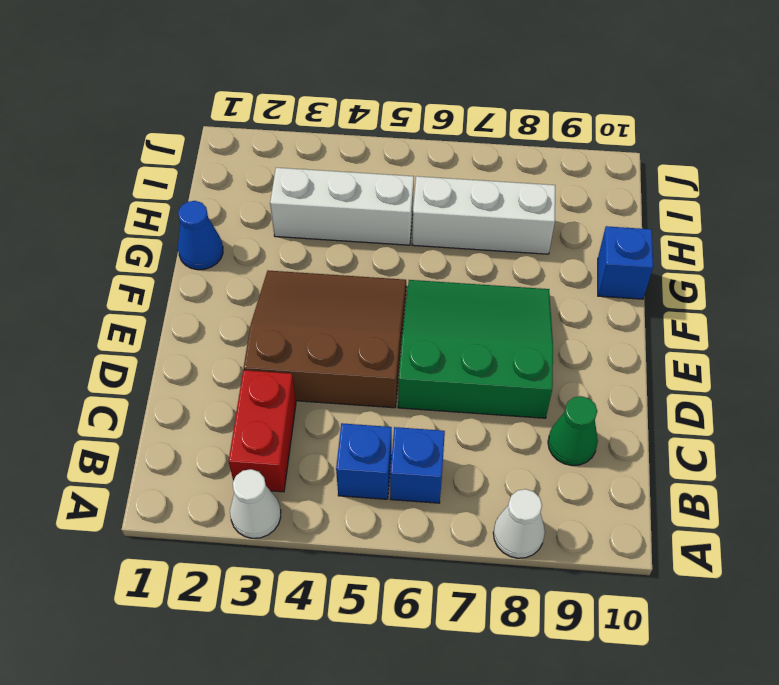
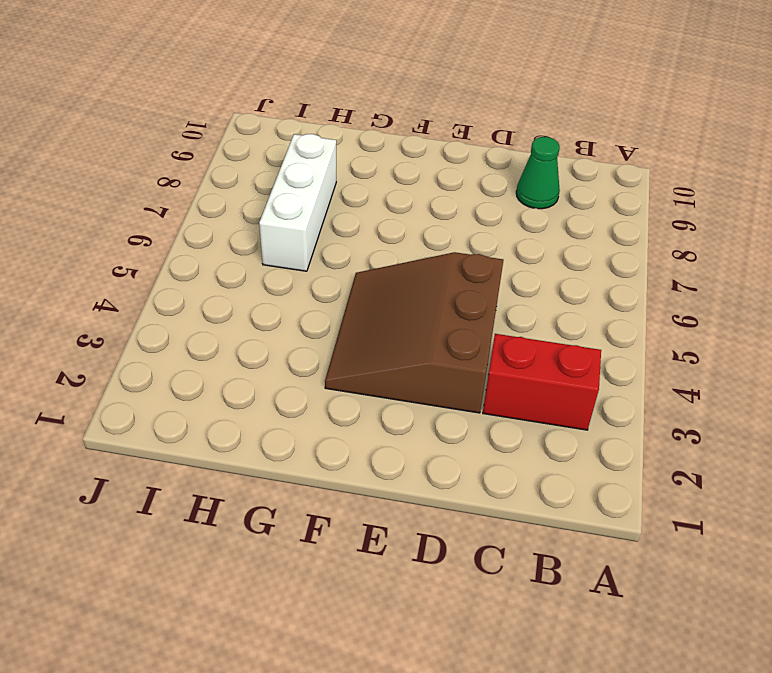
none -> white 1x1 cone [230,469,281,538]
none -> white 1x1 cone [493,489,545,558]
none -> blue 1x1 brick [336,423,392,499]

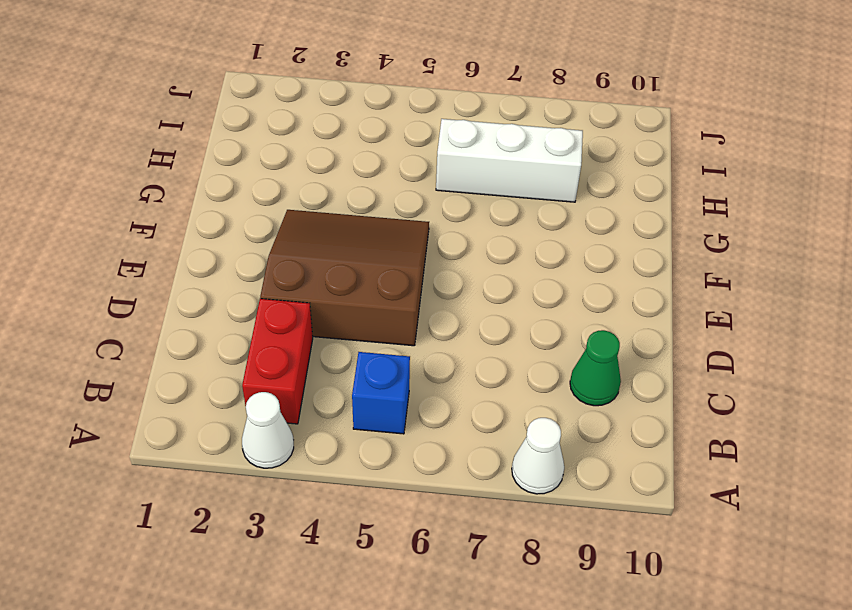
none -> blue 1x1 brick [390,427,445,503]
none -> green 3x3 slope [398,280,553,418]
none -> blue 1x1 cone [178,201,223,270]

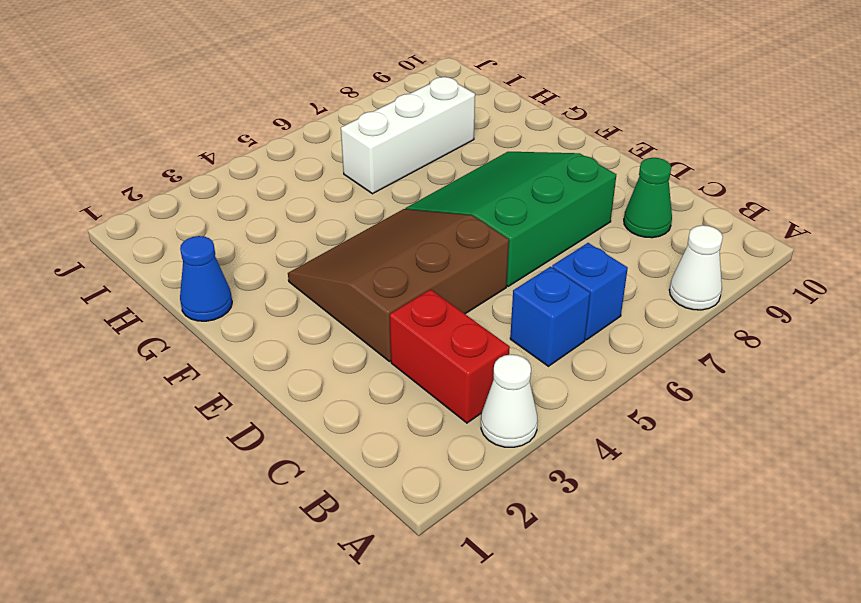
none -> blue 1x1 brick [598,226,653,299]
none -> white 1x3 brick [270,168,414,245]

